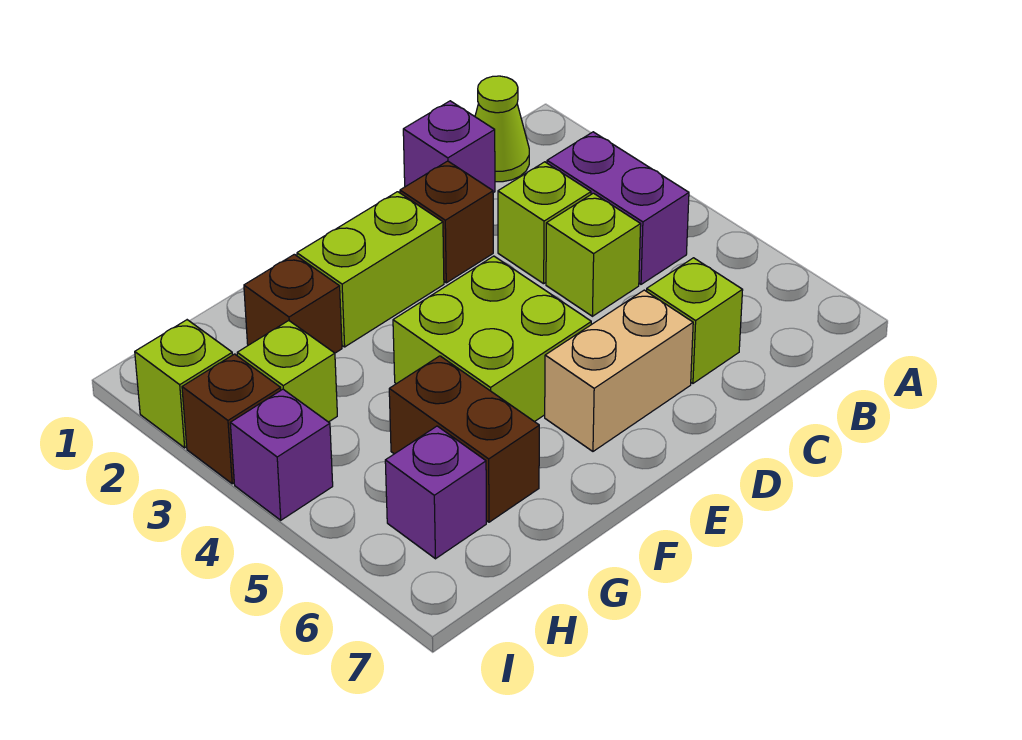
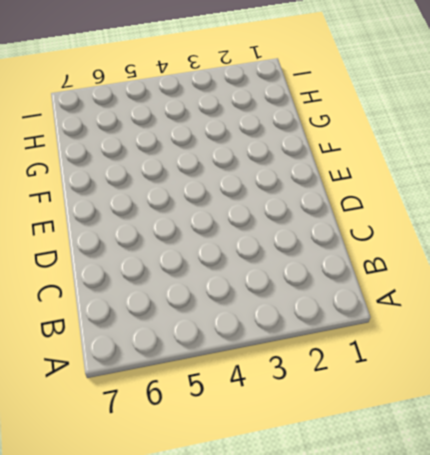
none -> lime 1x1 cone [475,76,529,182]
none -> purple 1x2 brick [547,132,689,284]
none -> purple 1x1 brick [403,101,495,193]

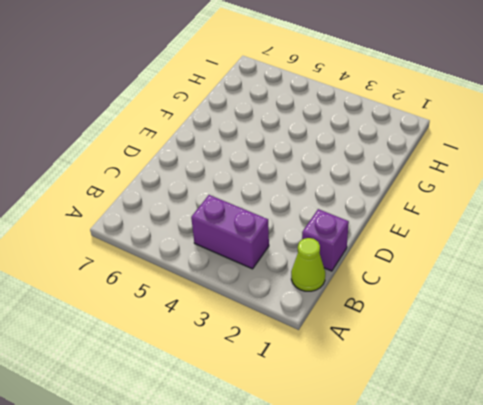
none -> lime 1x1 brick [498,162,591,284]
none -> lime 1x1 brick [546,193,641,316]
none -> lime 1x1 brick [647,258,743,383]

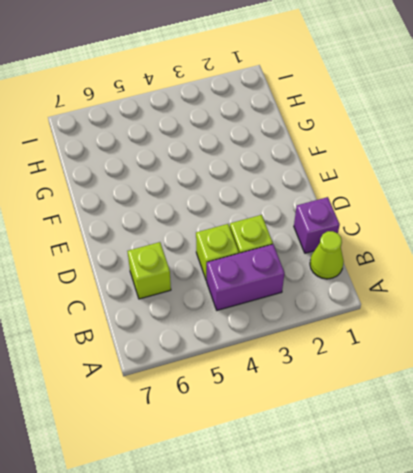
none -> brown 1x1 brick [400,161,493,283]
none -> tan 1x2 brick [545,290,693,451]
none -> lime 1x2 brick [297,192,444,347]

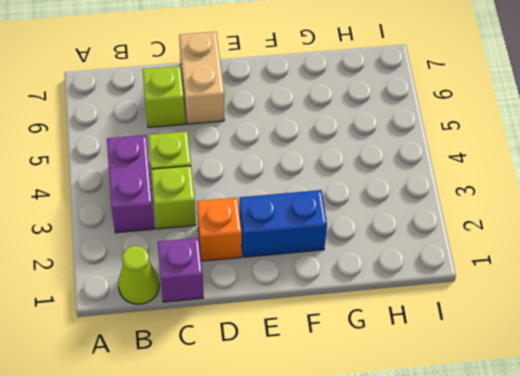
orange 1x1 brick [197,198,242,261] -> brown 1x1 brick [400,161,493,283]
tan 1x2 brick [179,32,224,124] -> tan 1x2 brick turned to [545,290,693,451]
blue 1x2 brick [239,190,327,257] -> lime 1x2 brick [297,192,444,347]
none -> lime 2x2 brick [393,256,591,422]
none -> brown 1x1 brick [244,254,342,353]
none -> brown 1x2 brick [389,356,539,522]

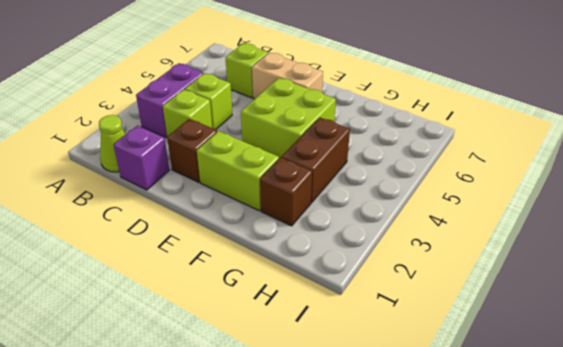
brown 1x2 brick [282,118,350,203] -> brown 1x2 brick moved to [389,356,539,522]
none -> lime 1x1 brick [237,321,337,422]
none -> purple 1x1 brick [385,426,486,559]
none -> lime 1x1 brick [135,320,232,448]

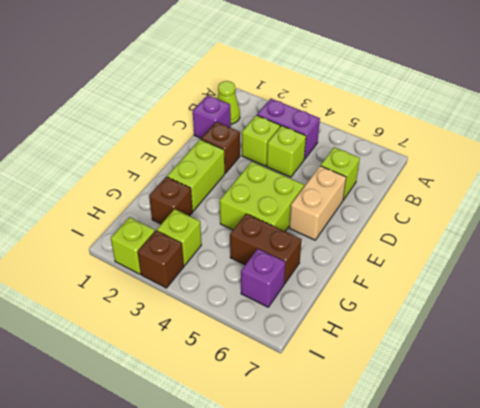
none -> purple 1x1 brick [230,389,333,520]

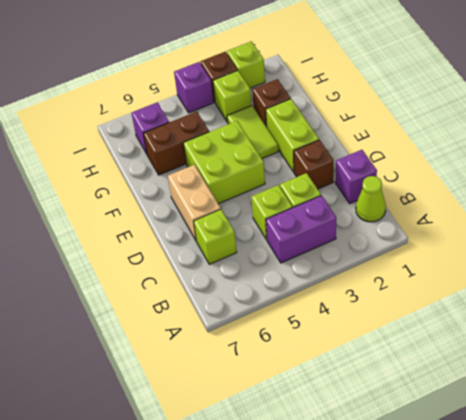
lime 1x2 tile [227,106,278,158] -> none

